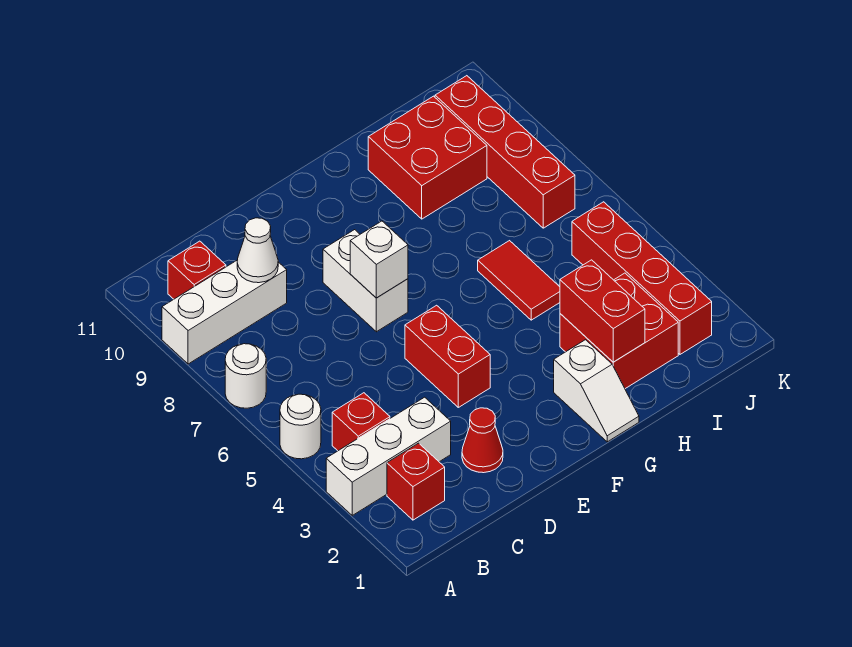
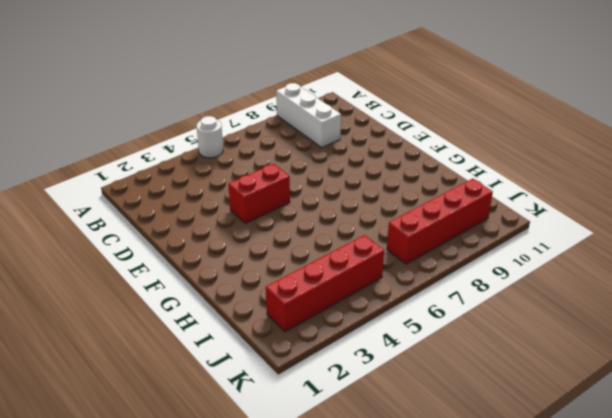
none -> white 1x3 brick [326,397,451,515]
none -> white 1x1 round brick [225,344,266,408]
none -> red 1x1 brick [387,443,445,520]

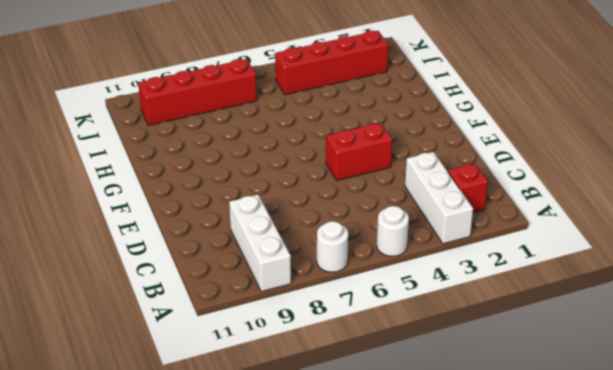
none -> red 1x1 brick [332,393,390,451]
none -> red 1x1 brick [168,241,226,299]
none -> red 1x1 cone [462,408,503,473]

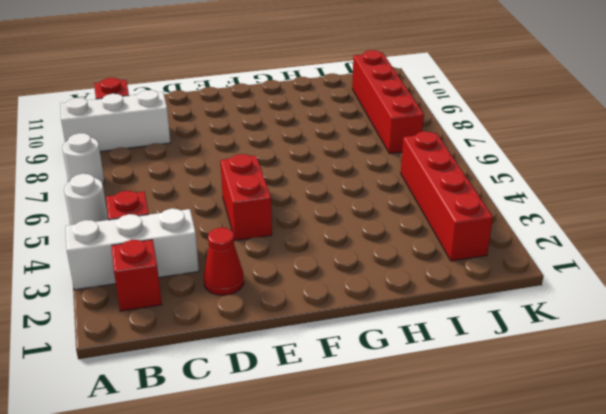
none -> white 1x2 brick [323,230,408,332]
none -> white 1x2 slope [554,340,639,442]
none -> red 2x2 brick [560,273,678,389]

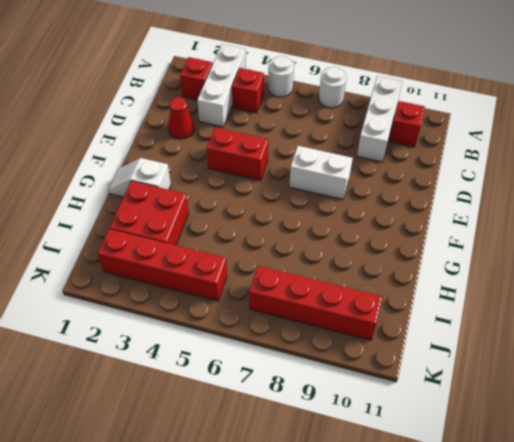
none -> red 1x2 tile [478,241,560,320]
none -> red 2x2 brick [368,96,487,219]
none -> white 1x1 cone [237,218,278,283]

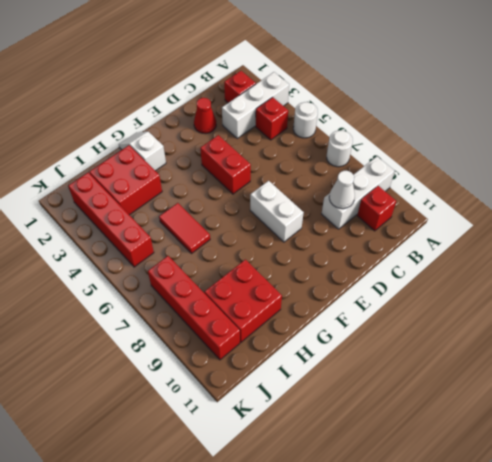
none -> white 1x1 brick [350,221,408,298]
none -> red 1x2 brick [560,260,645,362]

